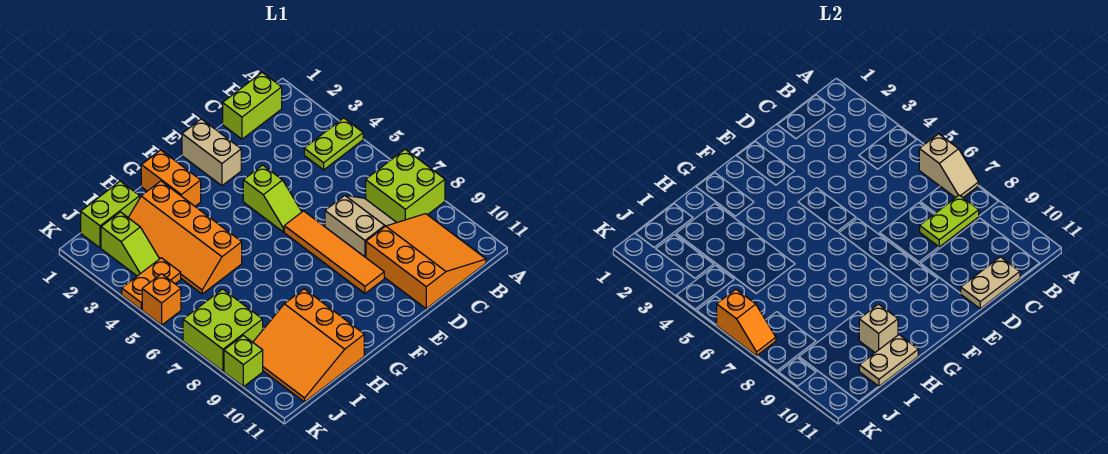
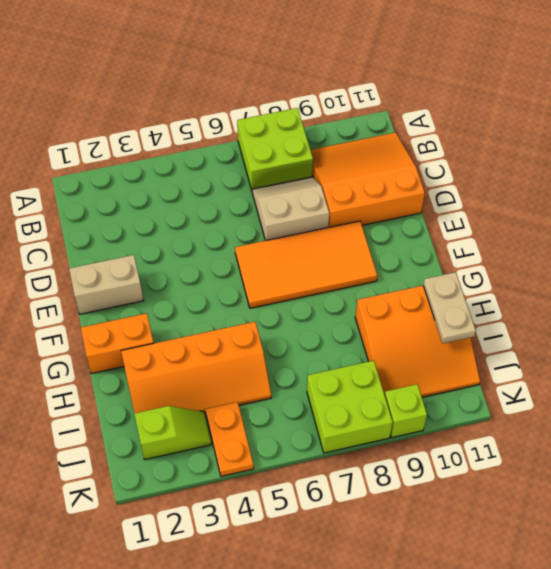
orange 2x4 tile [235,221,377,308] -> orange 1x4 tile [284,211,384,293]
none -> lime 1x2 plate [304,118,363,170]
none -> lime 1x2 brick [223,72,282,139]
none -> lime 1x2 slope [243,165,302,232]

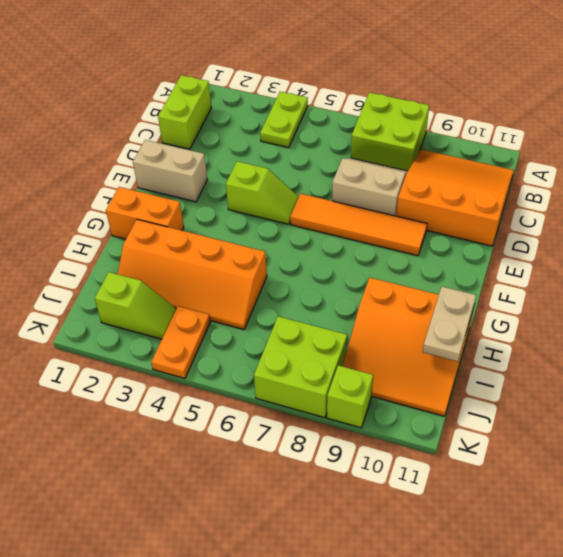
none -> lime 1x2 brick [81,181,140,248]
none -> orange 1x1 brick [142,274,181,325]
none -> tan 1x2 slope [919,134,979,198]

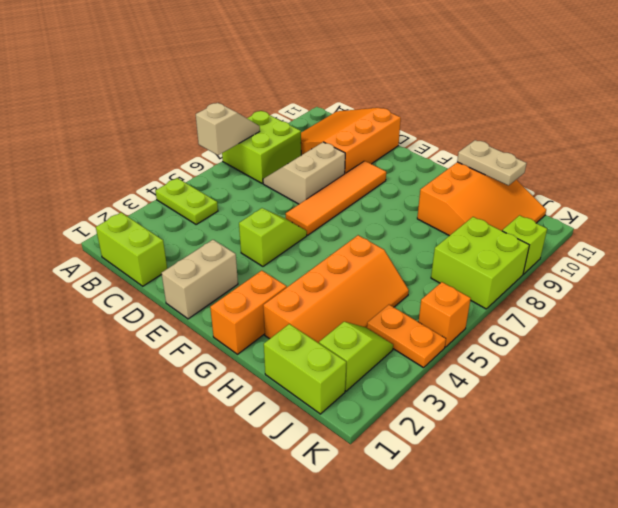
none -> lime 1x2 plate [920,195,979,247]
none -> tan 1x2 plate [960,257,1020,309]
none -> tan 1x1 brick [859,304,898,352]

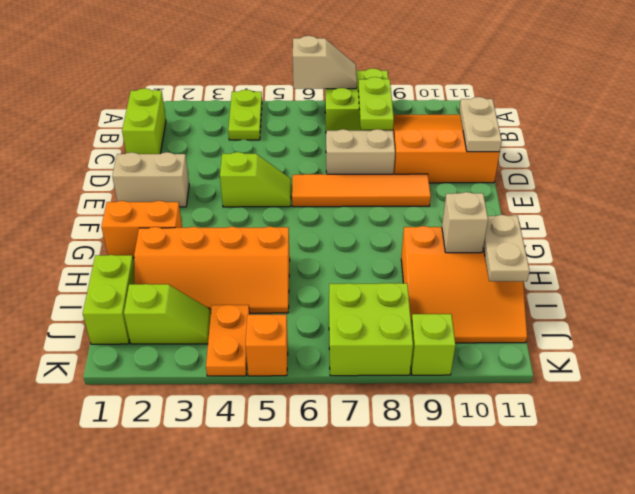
none -> orange 1x2 slope [717,289,776,356]

